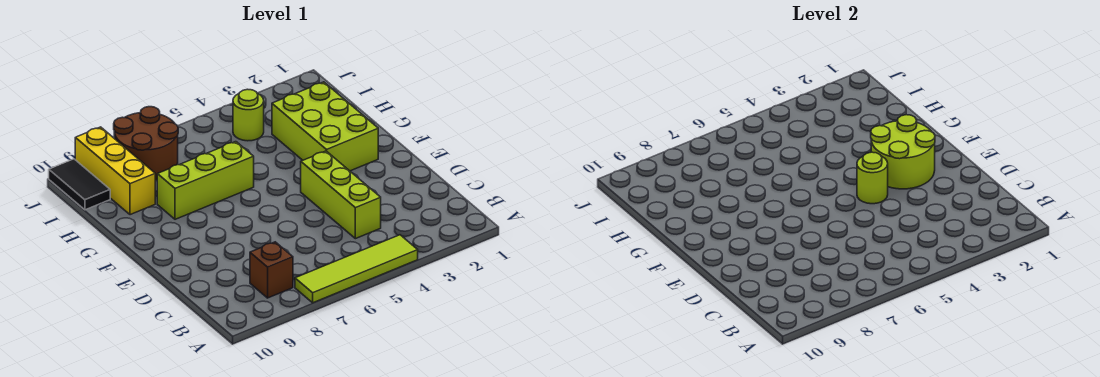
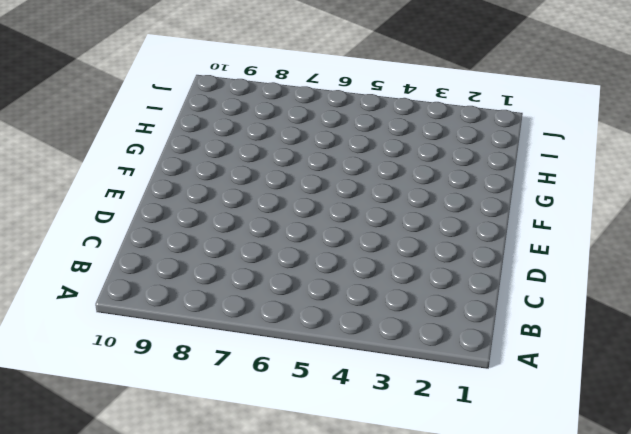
none -> lime 1x4 tile [295,235,418,303]
none -> brown 1x1 brick [250,242,293,298]

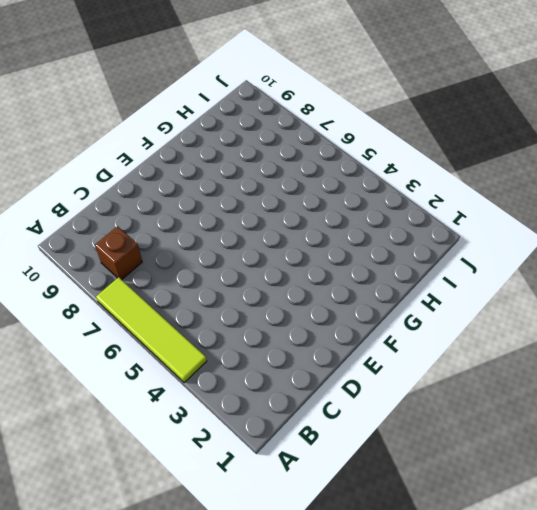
none -> lime 1x3 brick [301,151,381,239]
none -> lime 2x3 brick [272,82,378,171]

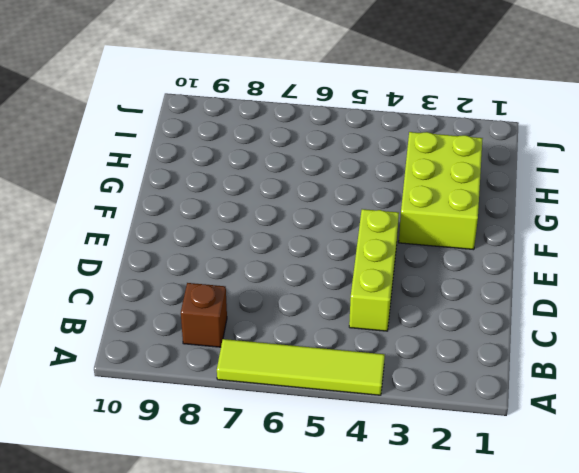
none -> lime 1x3 brick [157,142,254,219]
none -> yellow 1x3 brick [75,127,155,215]

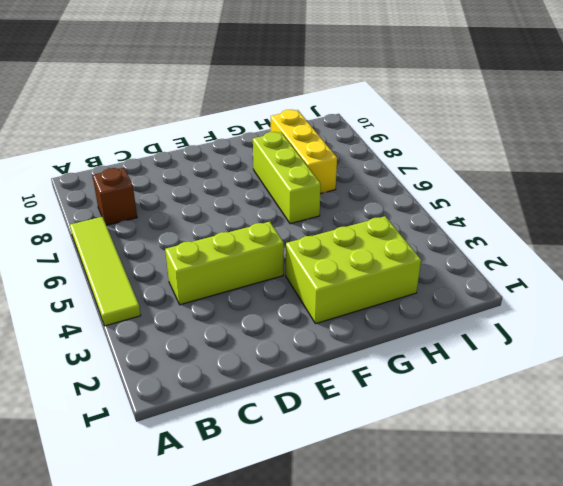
yellow 1x3 brick [271,110,337,194] -> yellow 1x3 brick turned to [75,127,155,215]
none -> lime 1x1 round brick [233,89,264,141]
none -> brown 2x2 round brick [114,107,178,180]

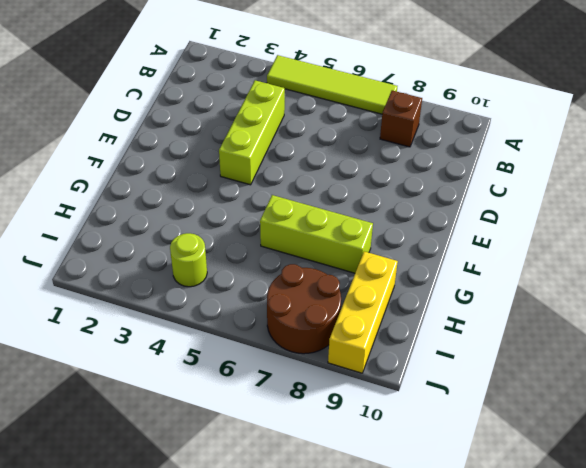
none -> lime 2x3 brick [272,82,378,171]
none -> black 1x2 tile [49,159,110,210]

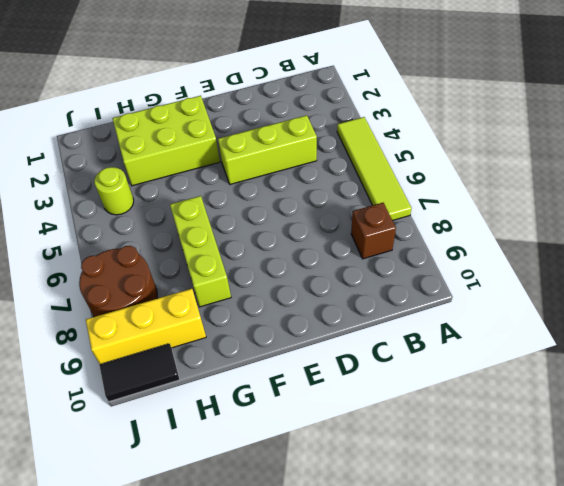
none -> lime 2x2 round brick [871,115,935,189]
none -> lime 1x1 round brick [857,152,888,204]

